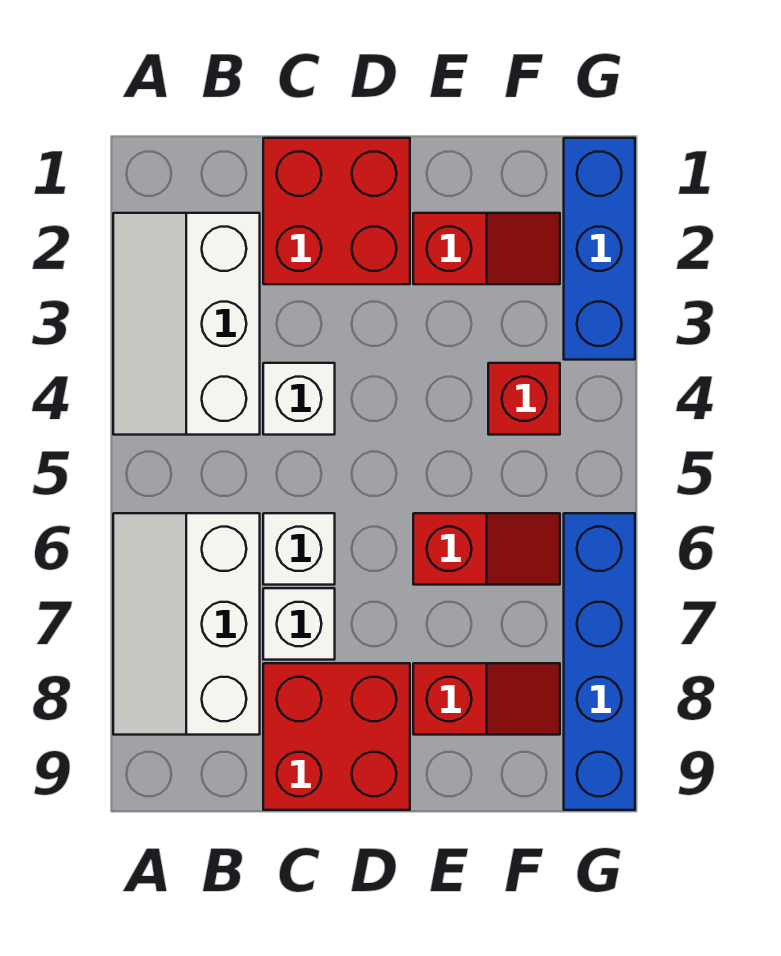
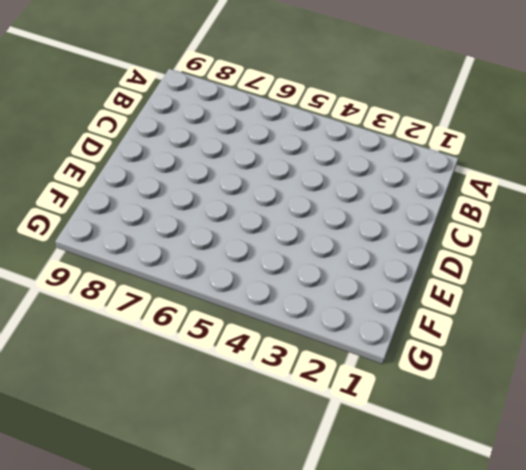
none -> white 2x3 slope [113,213,260,435]
none -> white 2x3 slope [113,513,260,735]
none -> red 2x2 brick [263,138,410,284]

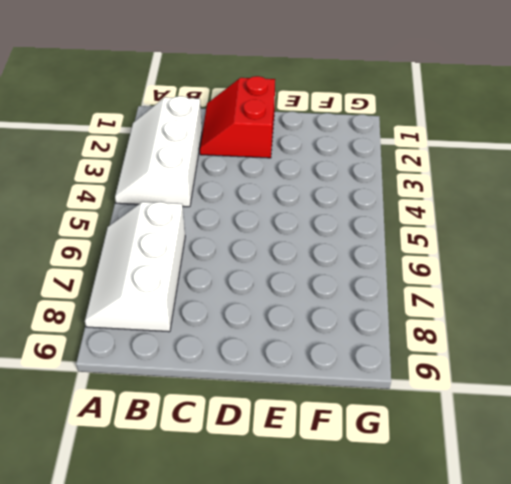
red 2x2 slope [200,76,275,158] -> red 2x2 brick [263,138,410,284]
none -> white 1x1 brick [263,363,335,435]
none -> white 1x1 brick [263,513,335,585]
none -> white 1x1 brick [263,588,335,660]

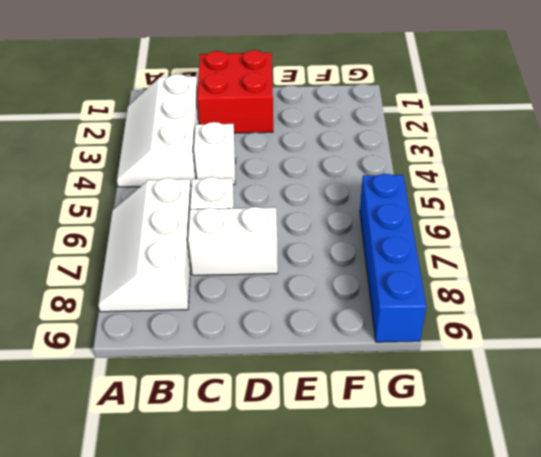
white 1x2 brick [188,207,278,275] -> white 1x1 brick [263,588,335,660]
none -> red 2x2 brick [263,663,410,810]
none -> red 1x2 slope [413,213,560,284]
none -> red 1x2 slope [413,513,560,585]

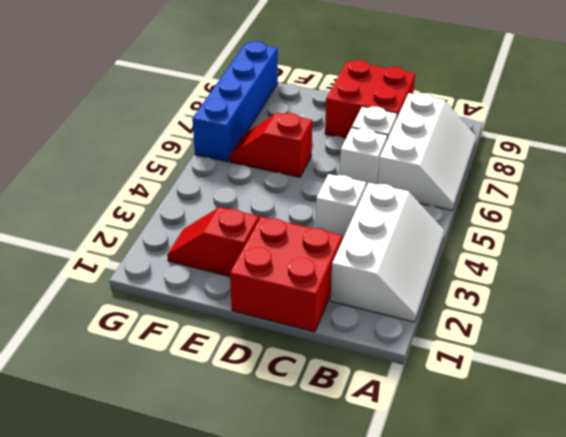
none -> red 1x2 slope [413,663,560,735]
none -> red 1x1 brick [488,363,560,435]
none -> blue 1x3 brick [564,138,635,360]

